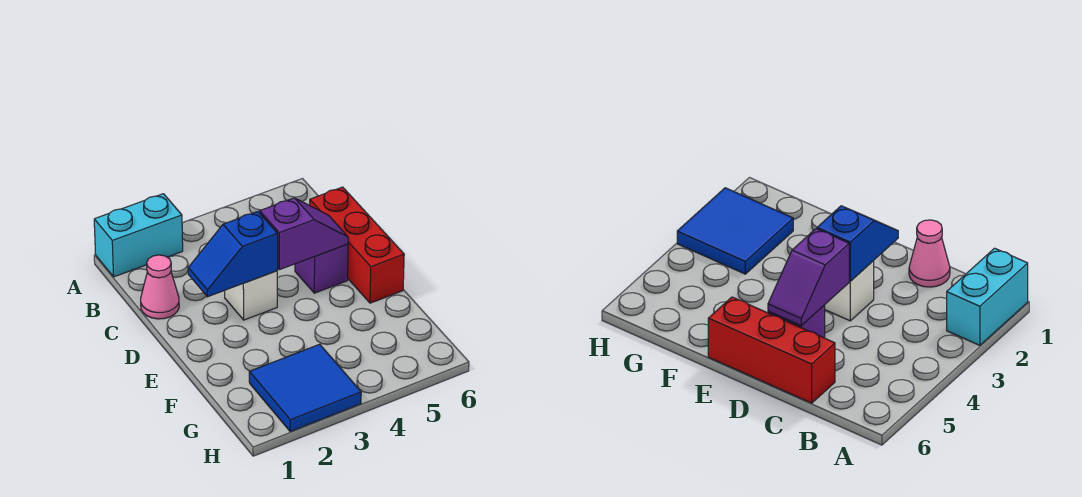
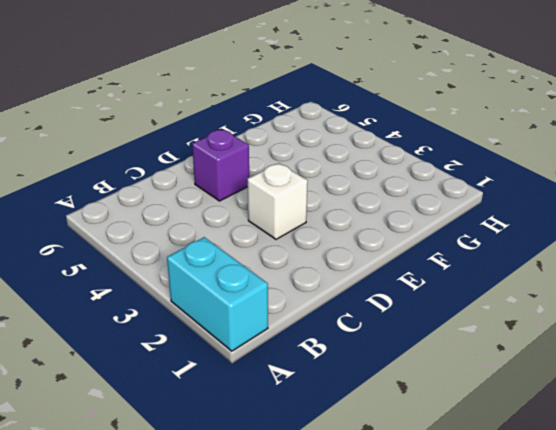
none -> pink 1x1 cone [141,255,179,319]
none -> red 1x3 brick [310,187,404,303]

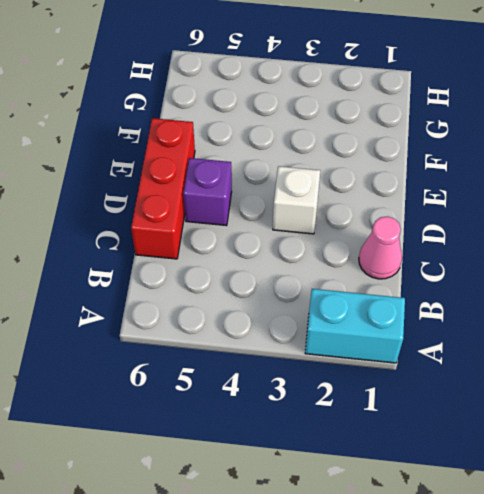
none -> blue 2x2 tile [249,344,361,432]
none -> blue 1x2 slope [188,211,278,297]

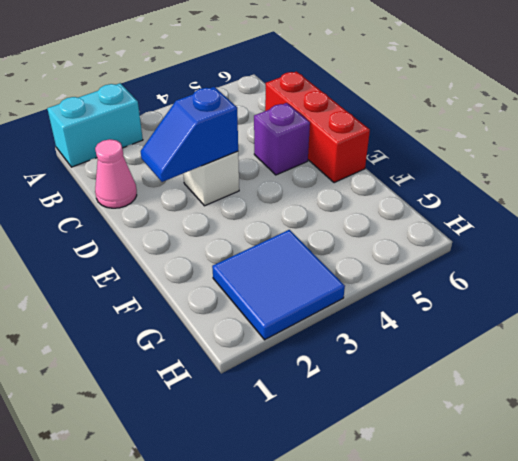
none -> purple 1x2 slope [260,198,348,270]

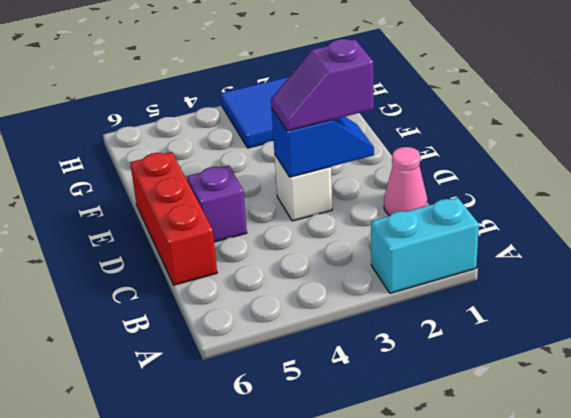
purple 1x2 slope [271,39,374,131] -> purple 1x2 slope moved to [260,198,348,270]

